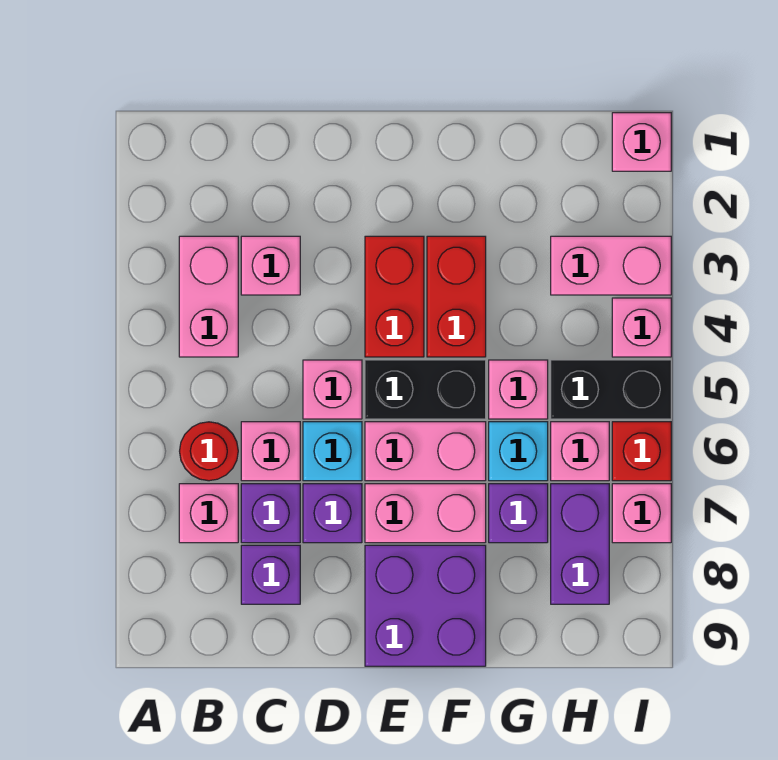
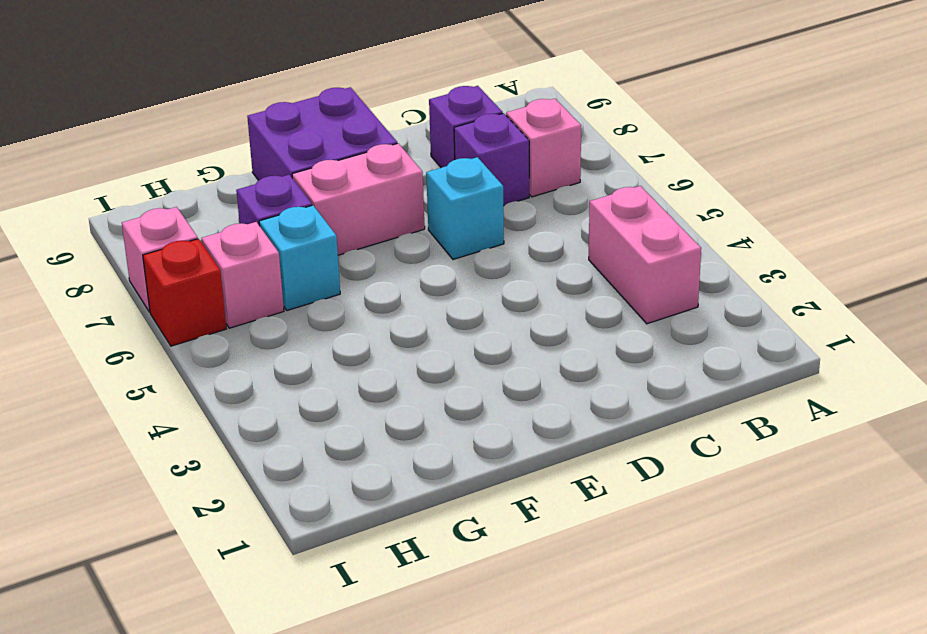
none -> red 1x1 round brick [180,422,238,481]
none -> pink 1x1 brick [241,236,300,295]
none -> pink 1x1 brick [241,422,300,481]

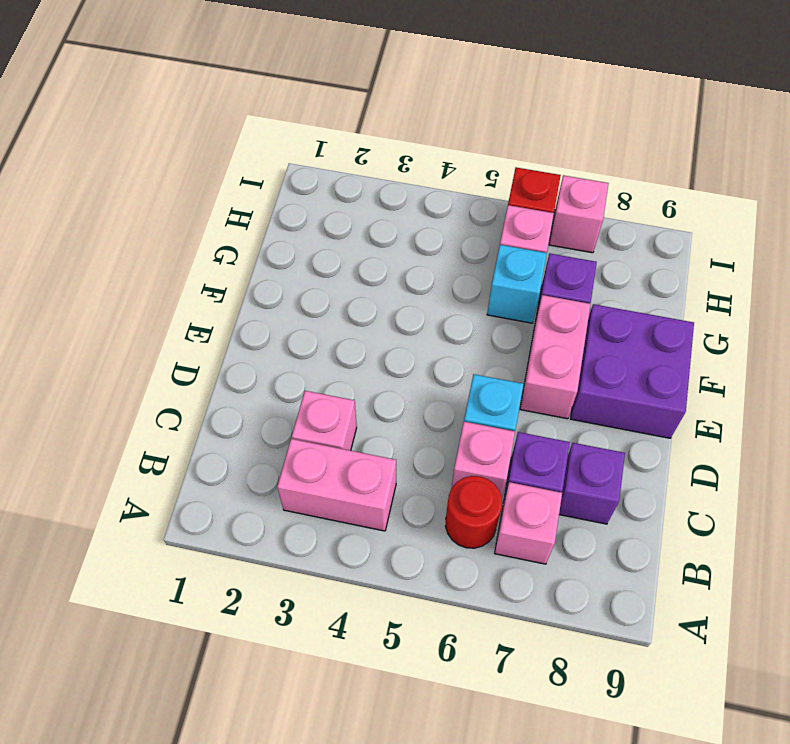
none -> pink 1x1 brick [303,360,362,419]
none -> purple 1x1 brick [303,484,362,543]
none -> red 1x2 brick [365,236,424,357]

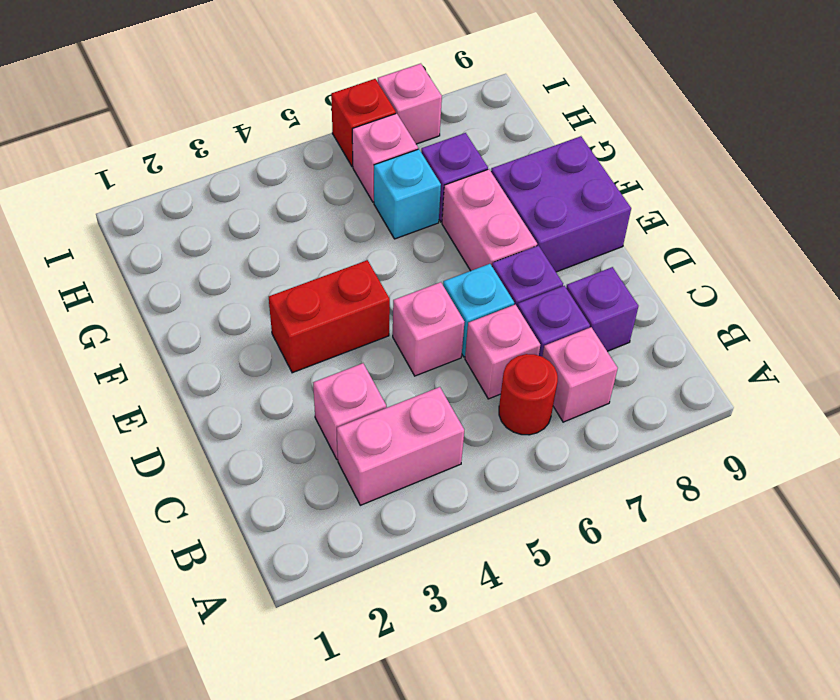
none -> black 1x2 brick [365,360,486,419]
none -> pink 1x2 brick [365,422,486,481]
none -> red 1x2 brick [427,236,486,357]

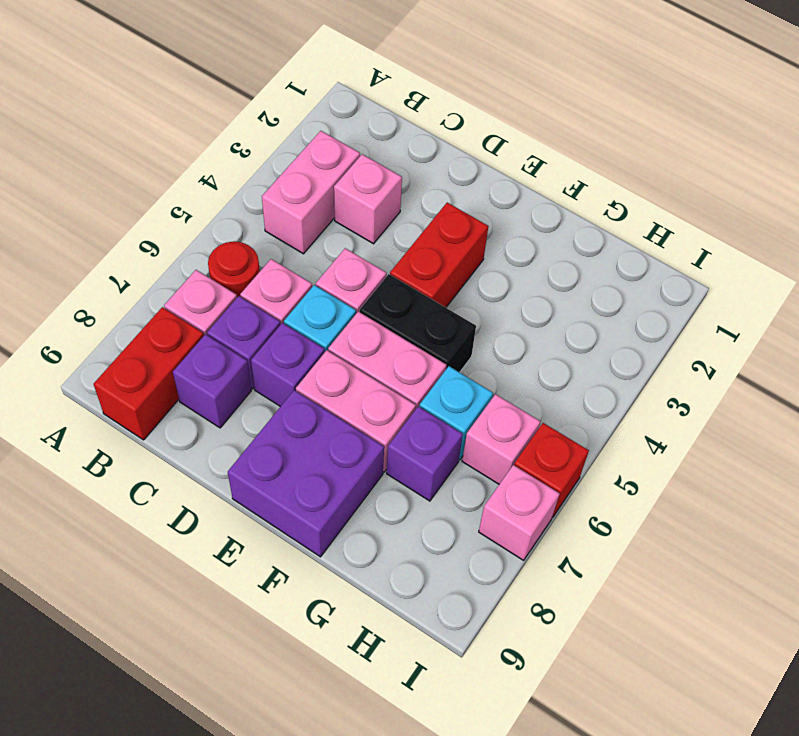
red 1x2 brick [94,307,204,440] -> red 1x2 brick moved to [427,236,486,357]
none -> pink 1x1 brick [489,360,548,419]
none -> pink 1x2 brick [551,236,671,295]
none -> black 1x2 brick [551,360,671,419]

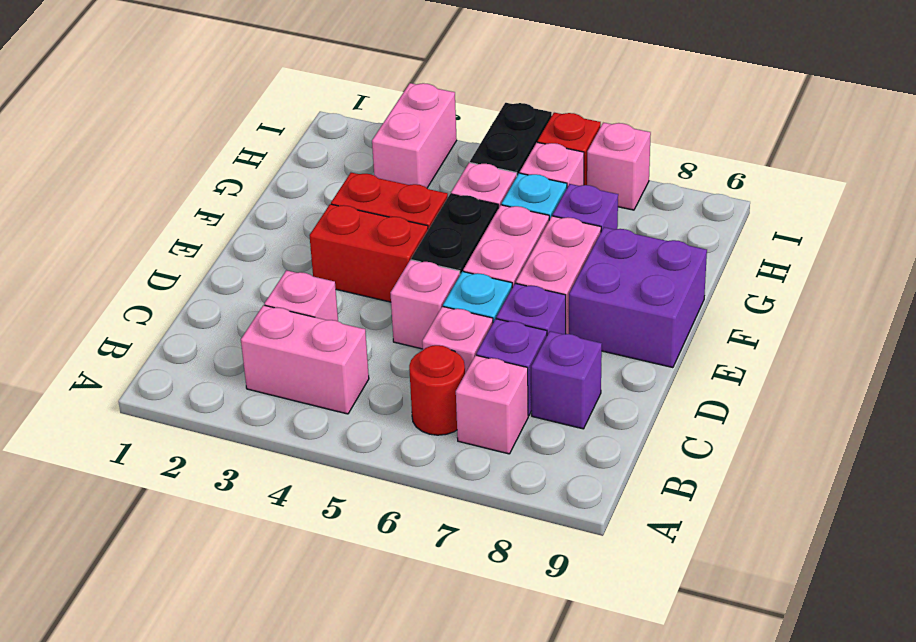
none -> purple 1x2 brick [551,484,609,604]
none -> pink 1x1 brick [612,113,671,171]
none -> pink 1x1 brick [612,298,671,357]

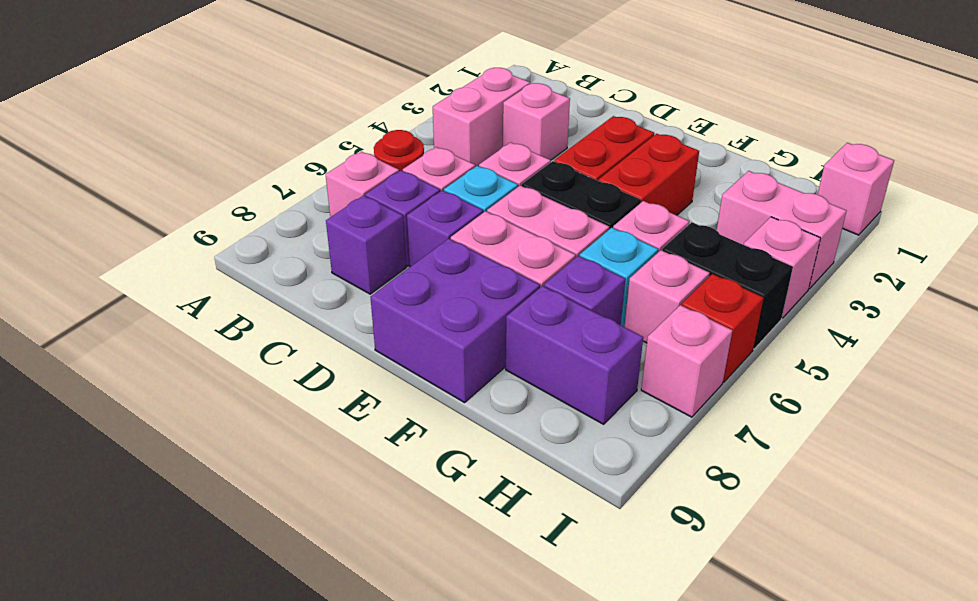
purple 1x2 brick [506,286,643,424] -> purple 1x2 brick turned to [551,484,609,604]

